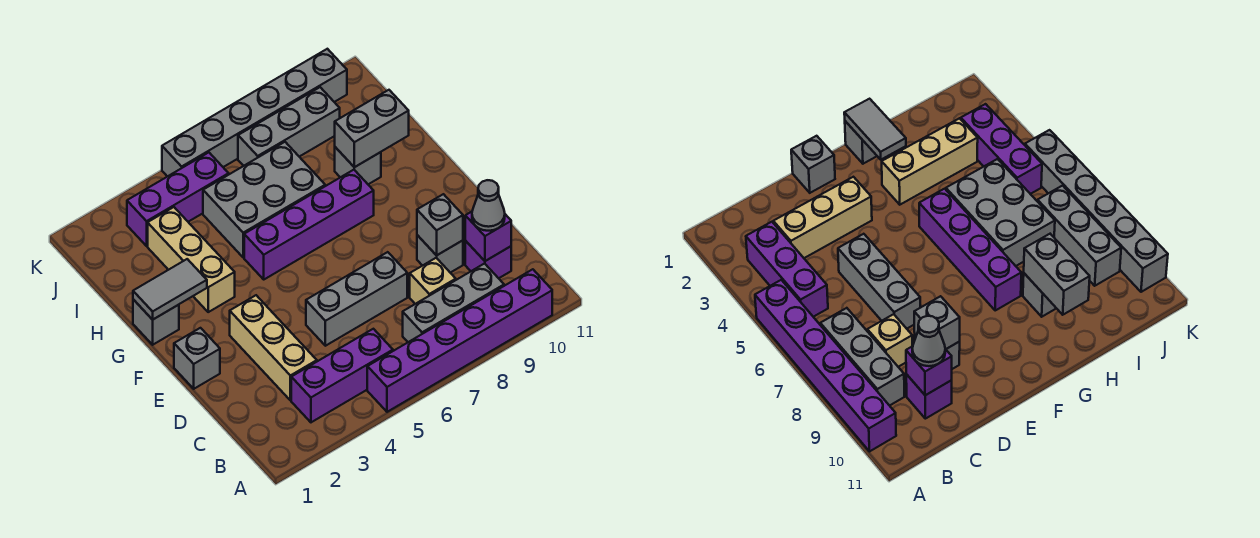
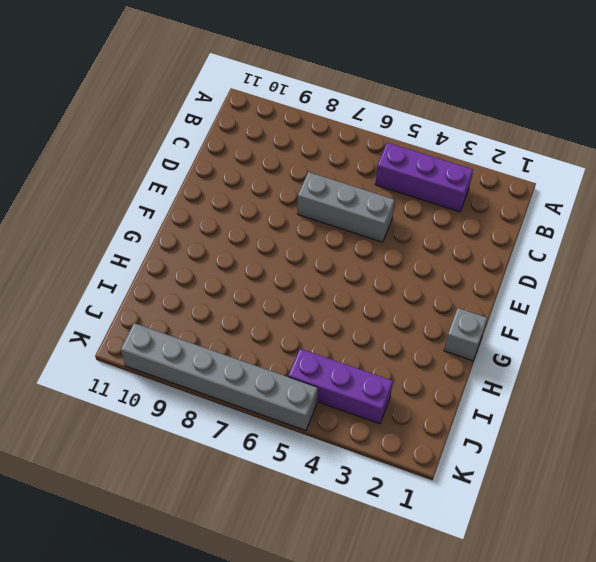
none -> purple 1x6 brick [367,269,552,412]
none -> grey 1x3 brick [403,264,504,342]
none -> tan 1x3 brick [230,295,317,400]

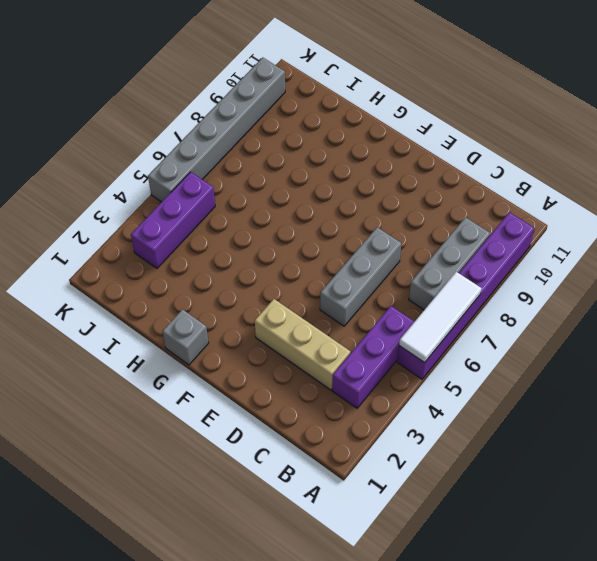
white 1x3 tile [399,272,482,363] -> none
none -> tan 1x1 brick [410,258,456,304]
none -> purple 1x1 brick [465,241,511,278]
none -> grey 1x1 brick [417,235,463,273]

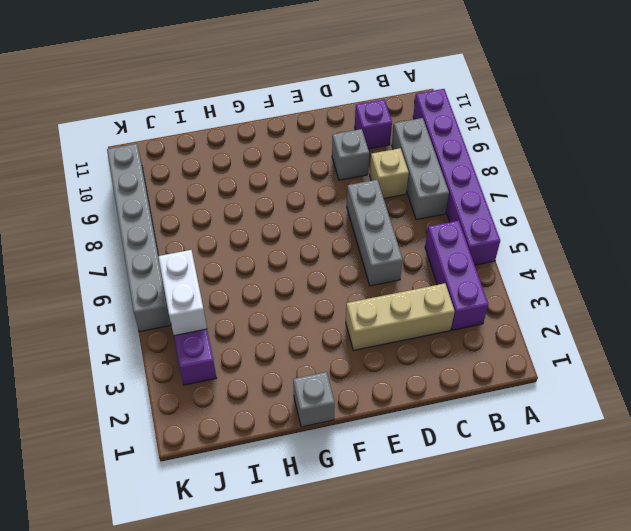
white 1x2 brick [158,250,207,336] -> none
none -> grey 1x1 brick [174,328,220,389]
none -> tan 1x3 brick [148,207,235,312]
none -> purple 1x4 brick [244,170,374,279]

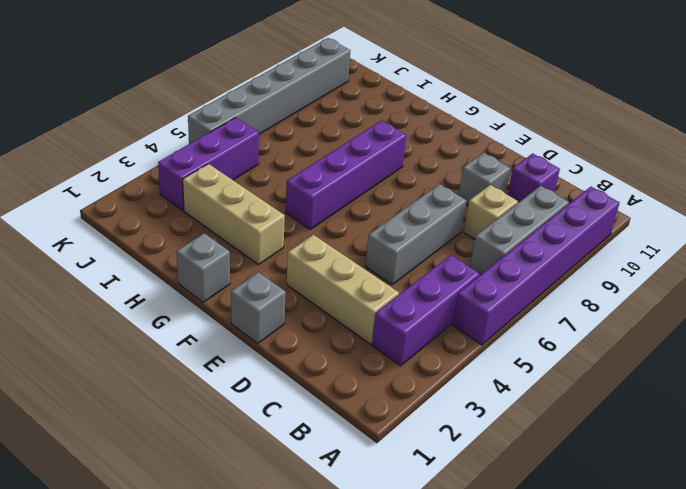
none -> grey 2x3 brick [203,142,325,257]
none -> grey 1x1 brick [335,147,381,184]
none -> grey 1x3 brick [238,87,340,166]

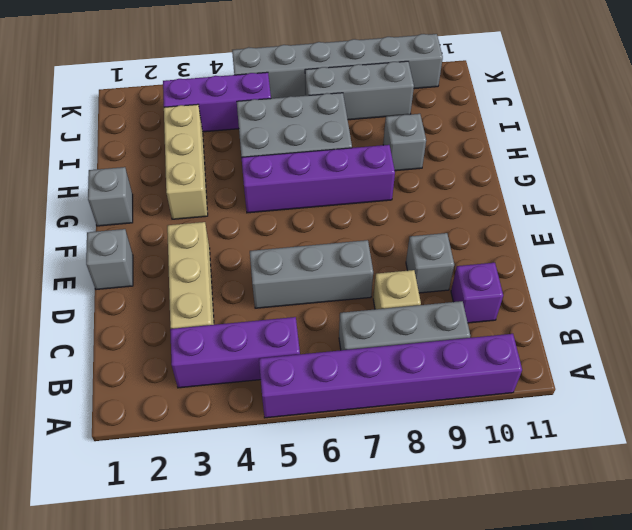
none -> purple 1x1 brick [465,212,511,261]
none -> grey 1x1 brick [417,194,463,255]
none -> grey 1x2 tile [133,259,207,320]

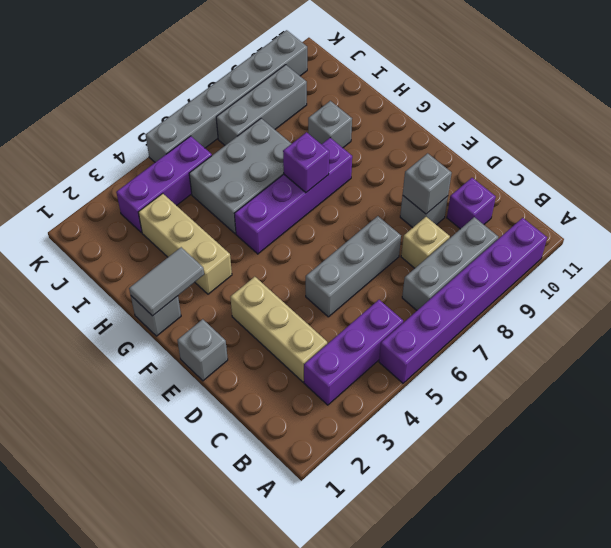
purple 1x1 brick [283,132,329,193] -> purple 1x1 brick moved to [465,212,511,261]
none -> grey 1x2 brick [335,90,409,167]
none -> grey 1x1 cone [472,180,505,231]

